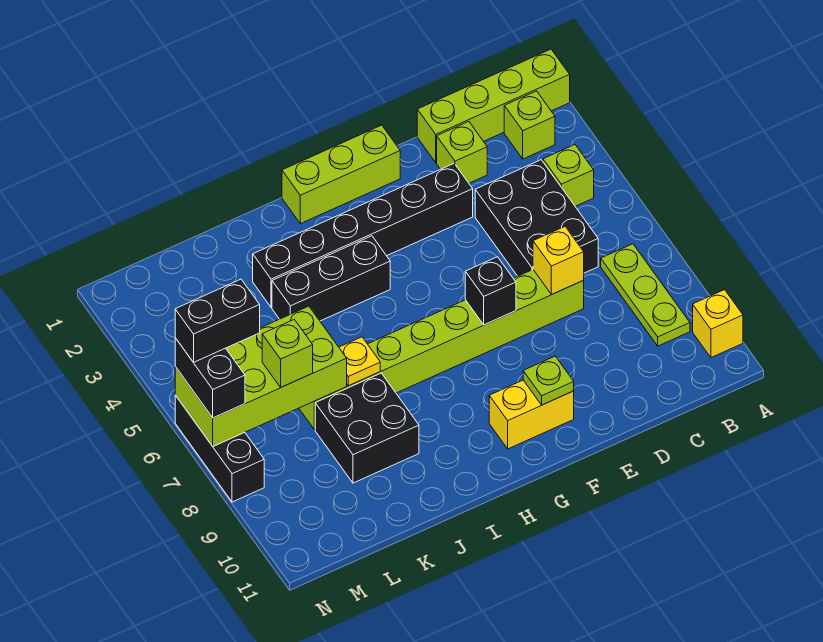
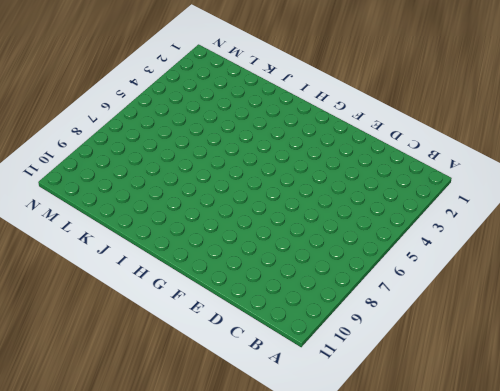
none -> lime 1x4 brick [417,49,570,163]
none -> yellow 1x1 brick [693,290,743,358]
none -> lime 1x1 brick [504,91,555,159]

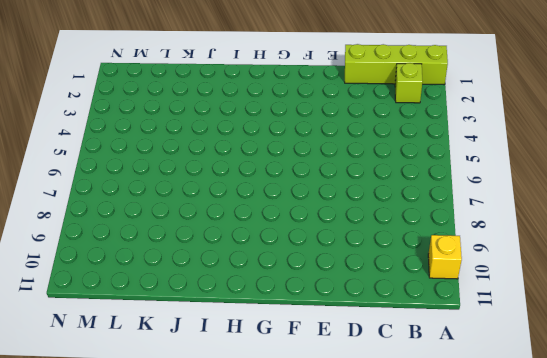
none -> lime 1x1 brick [543,145,594,206]
none -> lime 1x3 plate [601,244,690,346]
none -> black 2x3 brick [475,160,598,276]

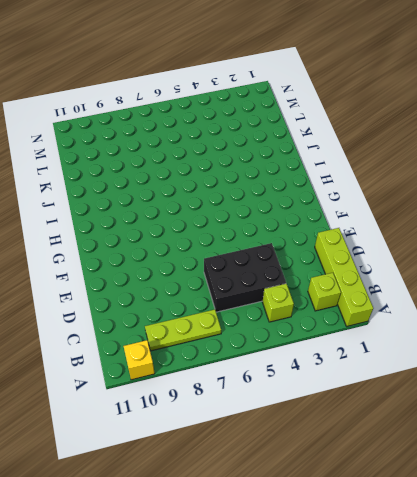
none -> lime 1x1 brick [437,122,487,183]
none -> lime 1x8 brick [299,270,584,430]
none -> black 1x6 brick [253,164,473,308]

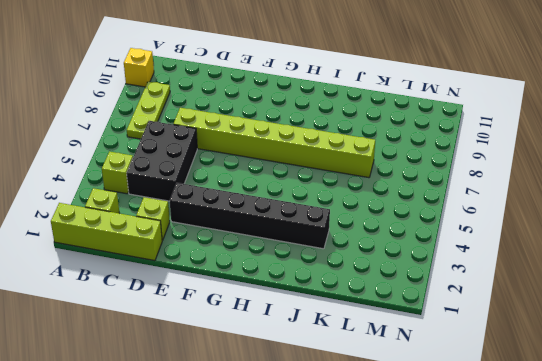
none -> lime 1x3 brick [282,125,400,224]
none -> yellow 1x2 brick [489,380,574,449]
none -> black 1x3 brick [272,236,390,321]

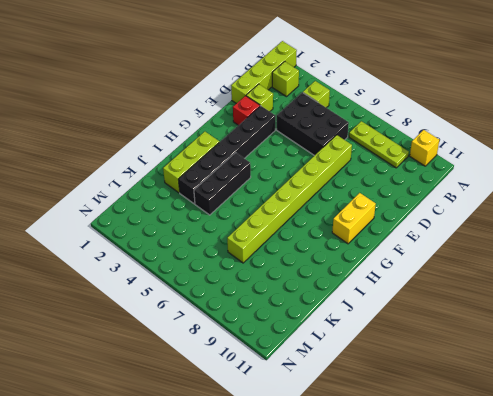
red 1x1 brick [233,96,260,125] -> none
lime 1x3 brick [163,132,219,193] -> lime 1x3 brick moved to [282,125,400,224]
none -> black 2x2 brick [315,373,419,483]
none -> black 1x3 brick [175,395,264,502]
none -> yellow 1x1 brick [533,227,584,294]

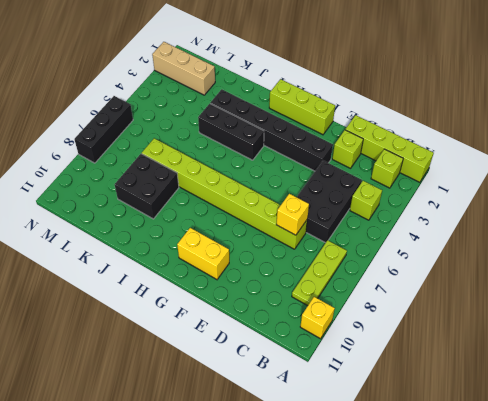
tan 1x3 brick [152,42,215,95] -> none
none -> black 1x1 brick [465,257,516,325]
none -> lime 1x1 plate [523,356,574,405]
none -> yellow 1x1 plate [339,337,380,386]

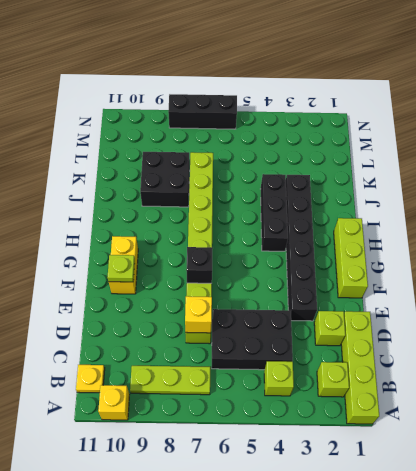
yellow 1x1 plate [76,365,105,393] -> yellow 1x1 plate moved to [339,337,380,386]
none -> lime 2x4 brick [175,306,347,446]
none -> lime 1x1 brick [262,320,313,387]
none -> black 1x2 brick [175,338,245,418]

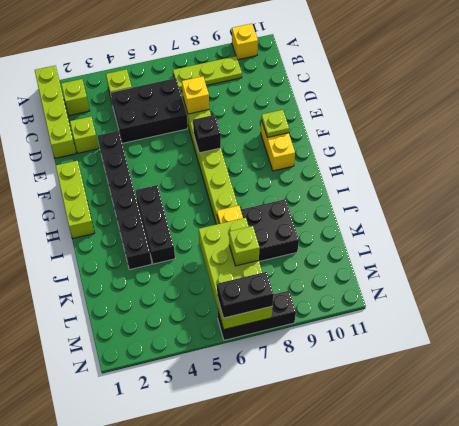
none -> black 1x2 brick [175,279,260,362]

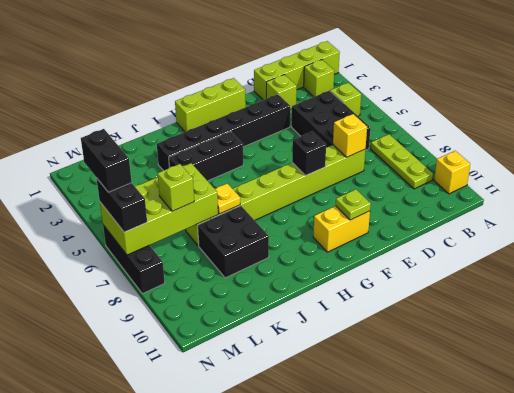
black 1x2 brick [81,129,132,192] -> black 1x2 brick turned to [175,279,260,362]

